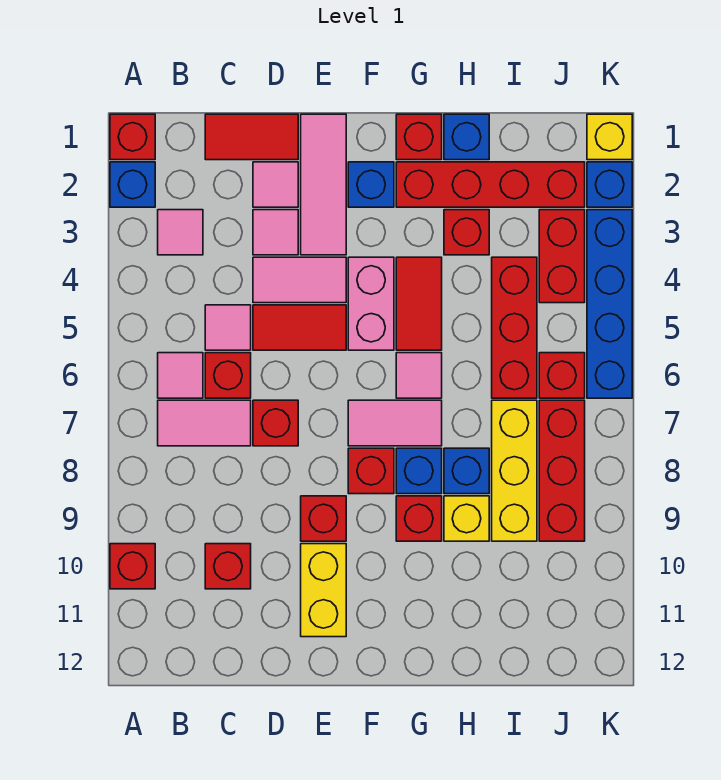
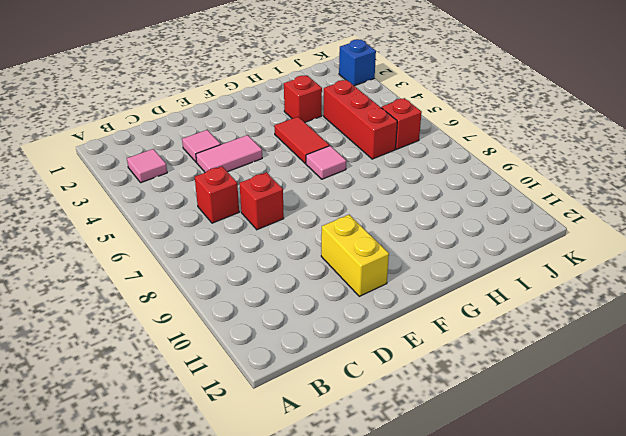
none -> red 1x1 brick [110,114,155,160]
none -> blue 1x1 brick [110,162,155,207]
none -> red 1x1 brick [110,544,155,589]
none -> pink 1x1 tile [158,353,203,398]

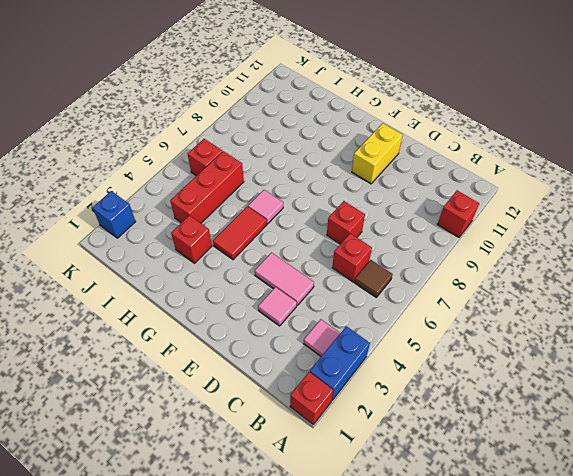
blue 1x2 brick [310,326,370,400] -> blue 1x1 brick [110,162,155,207]
brown 1x1 tile [355,260,393,297] -> pink 1x1 tile [158,353,203,398]
none -> pink 1x2 tile [158,400,251,446]
none -> red 1x2 tile [205,114,298,160]
none -> pink 1x1 tile [205,305,251,350]
none -> red 1x1 brick [205,544,251,589]

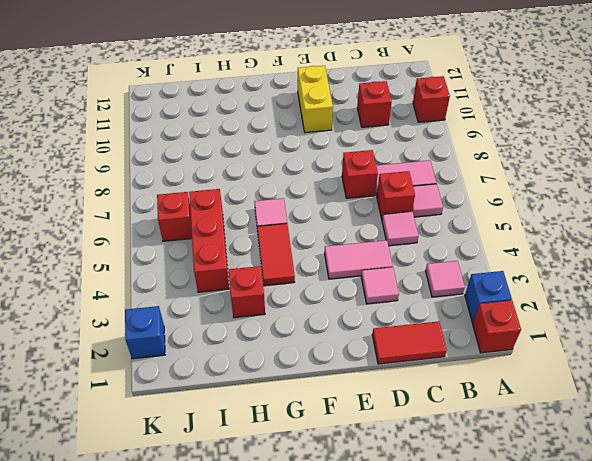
none -> pink 1x1 tile [253,162,298,207]
none -> red 1x2 tile [253,305,346,350]
none -> pink 1x3 tile [301,114,346,255]
none -> red 1x1 brick [301,496,346,541]

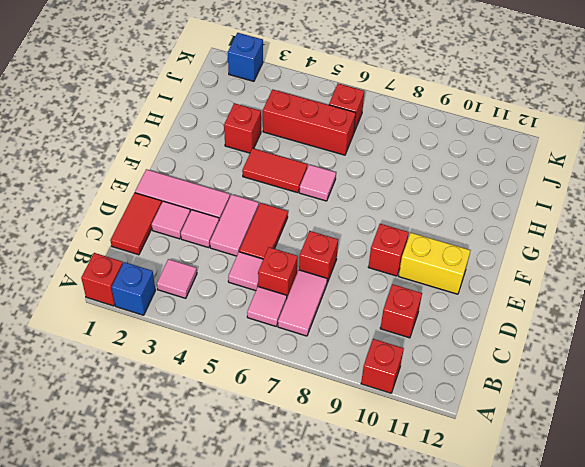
none -> blue 1x1 brick [348,162,394,207]
none -> pink 1x2 brick [348,257,394,350]
none -> pink 1x2 tile [348,400,442,446]
none -> red 1x1 brick [348,448,394,494]

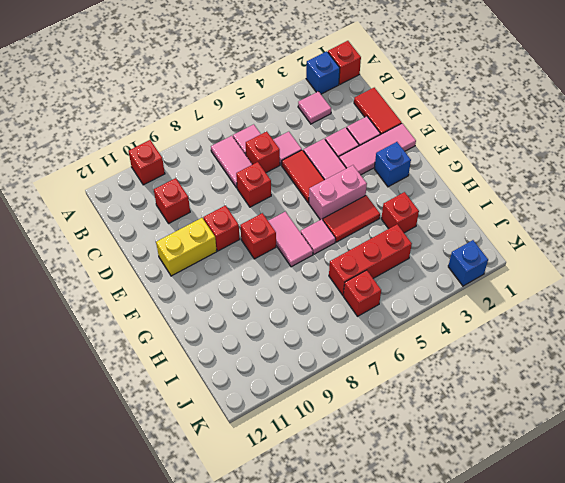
none -> red 1x1 brick [396,114,442,160]
none -> red 1x4 brick [396,162,585,207]
none -> blue 1x1 brick [396,448,442,494]
none -> red 1x1 brick [396,496,442,541]

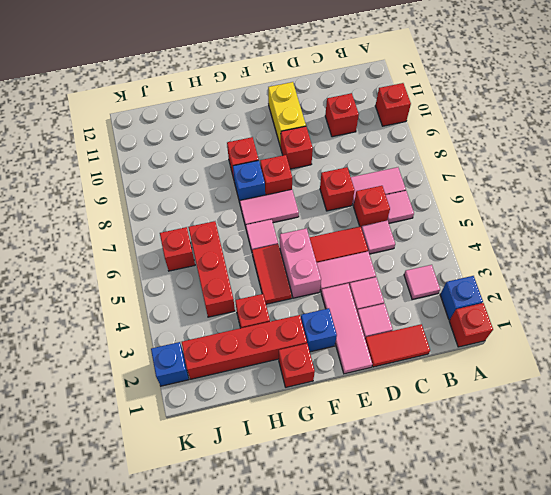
none -> blue 1x1 brick [444,114,489,160]
none -> blue 1x1 brick [444,448,489,494]
none -> yellow 1x1 brick [444,496,489,541]
none -> yellow 1x3 brick [492,400,537,541]

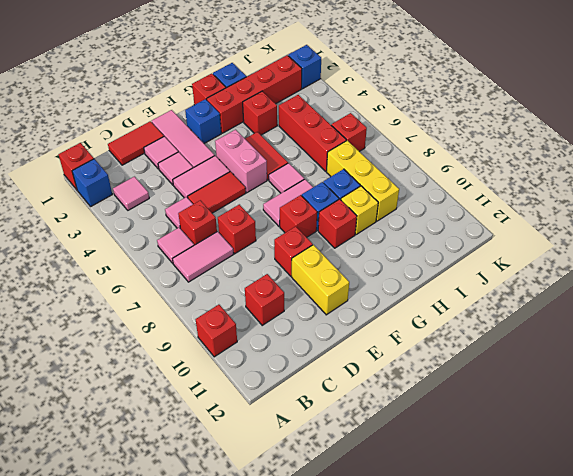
none -> red 1x2 brick [539,210,585,303]
none -> red 1x3 brick [539,400,585,541]
none -> yellow 1x1 brick [587,114,632,160]
none -> blue 1x4 brick [587,210,632,398]

